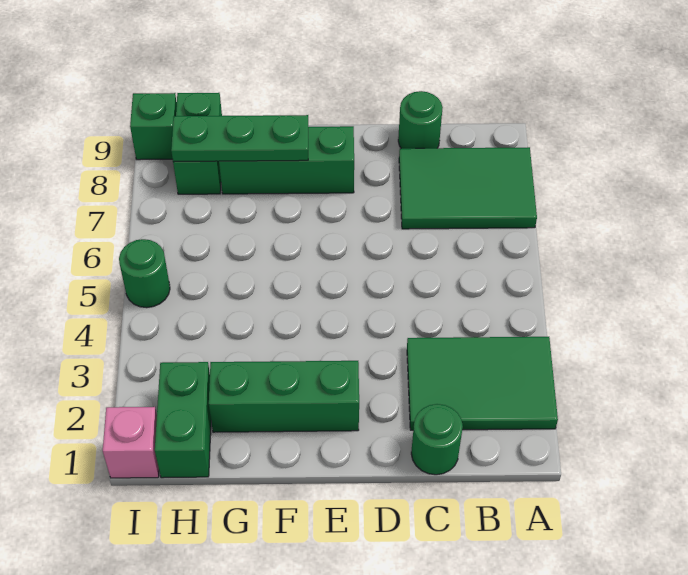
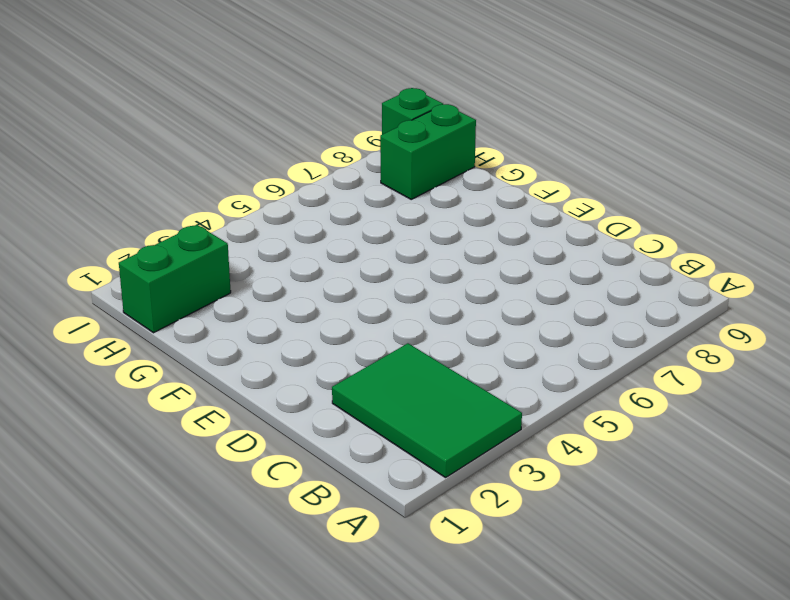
none -> green 2x3 tile [399,147,537,229]
none -> green 1x1 round brick [411,404,463,475]
none -> green 1x1 round brick [398,91,443,148]

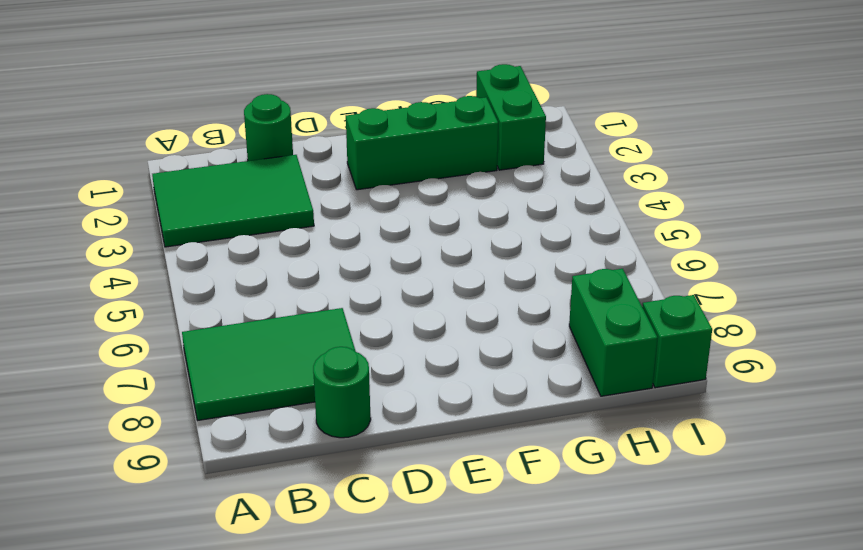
none -> green 1x3 brick [219,126,354,194]
none -> pink 1x1 brick [103,407,159,478]
none -> green 1x1 round brick [119,239,170,308]

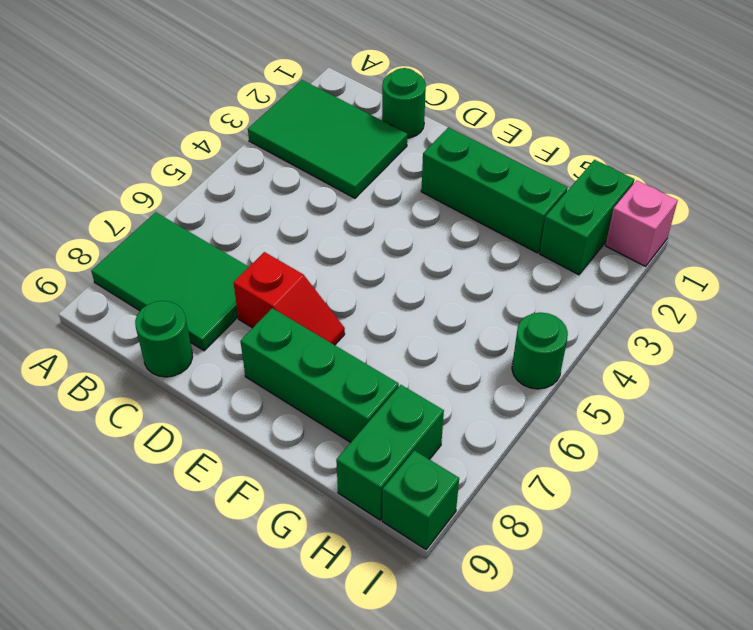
red 1x2 slope [233,252,345,345] -> none
none -> green 1x3 plate [171,115,308,162]

